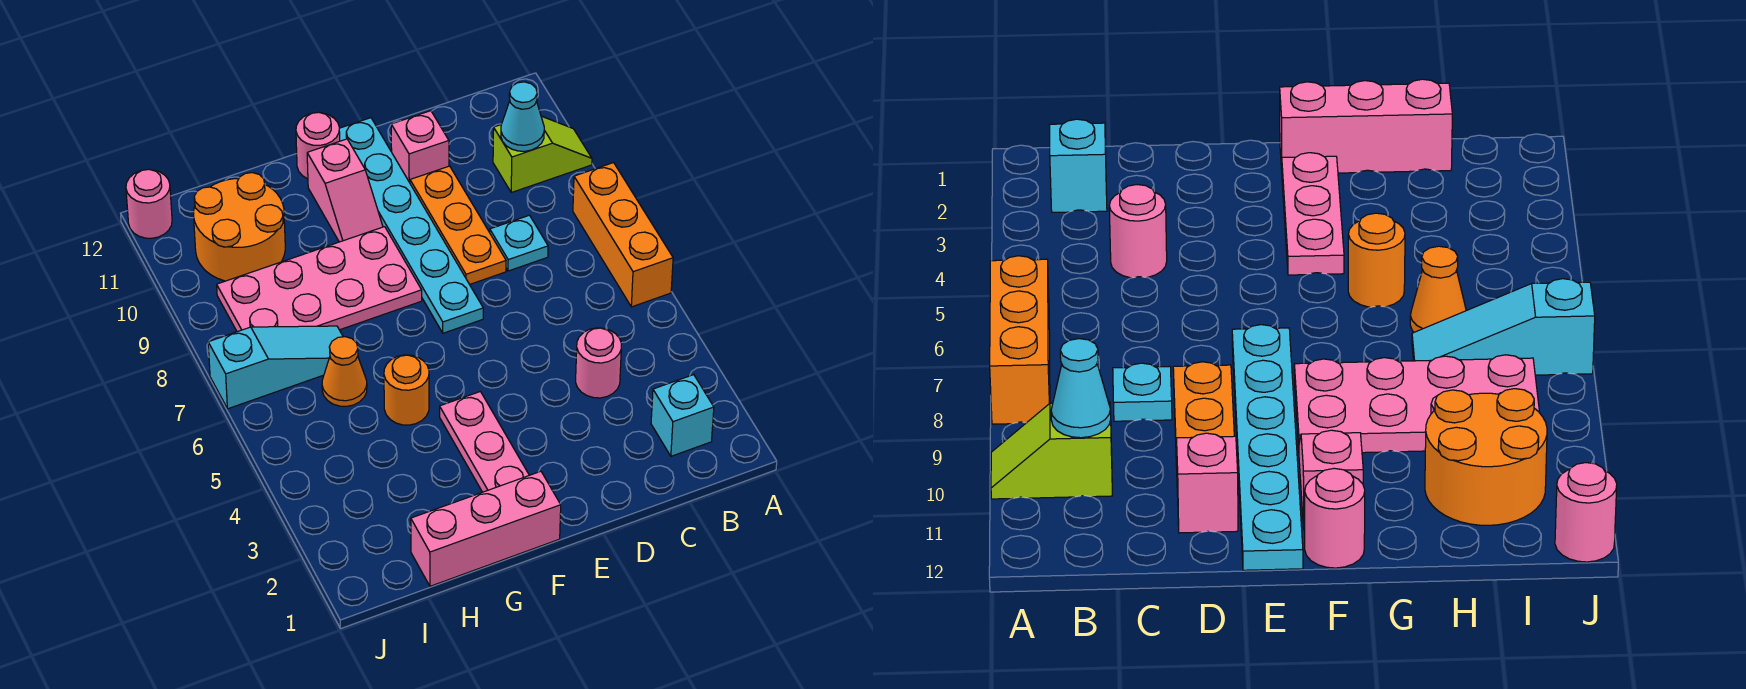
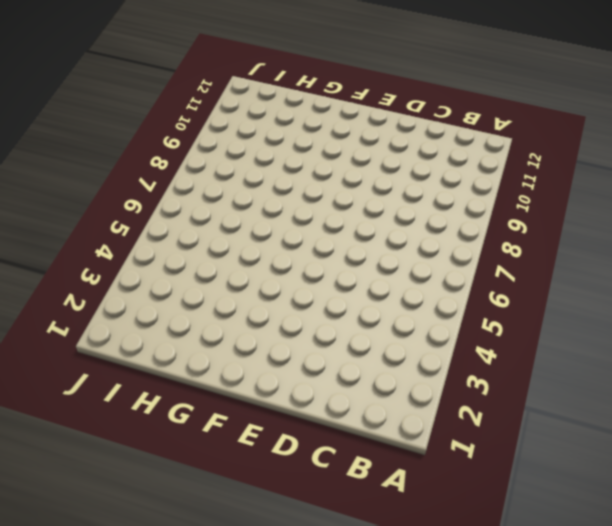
none -> orange 1x3 brick [573,163,673,307]
none -> lime 1x2 slope [493,116,592,192]
none -> cyan 1x1 brick [651,375,714,456]

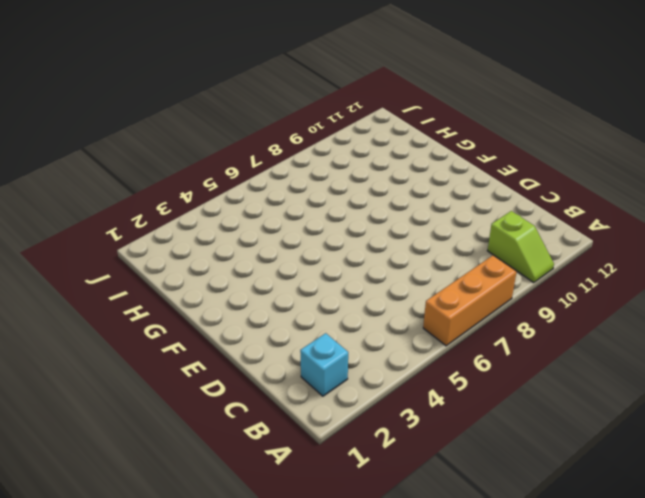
none -> pink 1x1 round brick [576,328,622,398]
none -> cyan 1x1 plate [490,215,548,271]
none -> orange 1x3 plate [410,166,506,284]

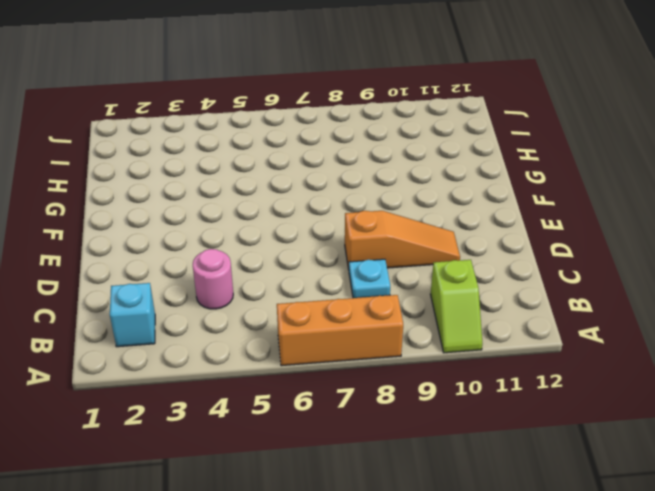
orange 1x3 slope [345,211,460,269] -> orange 1x3 plate [410,166,506,284]
none -> pink 1x1 brick [391,111,449,183]
none -> cyan 1x6 plate [339,118,483,333]
none -> pink 1x3 brick [411,471,561,586]

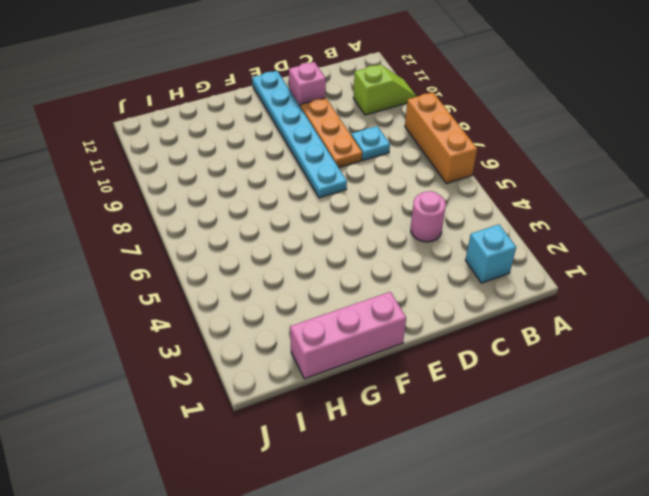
none -> pink 1x3 plate [440,392,529,492]
none -> pink 2x4 plate [217,227,422,332]
none -> pink 1x2 slope [307,139,383,242]

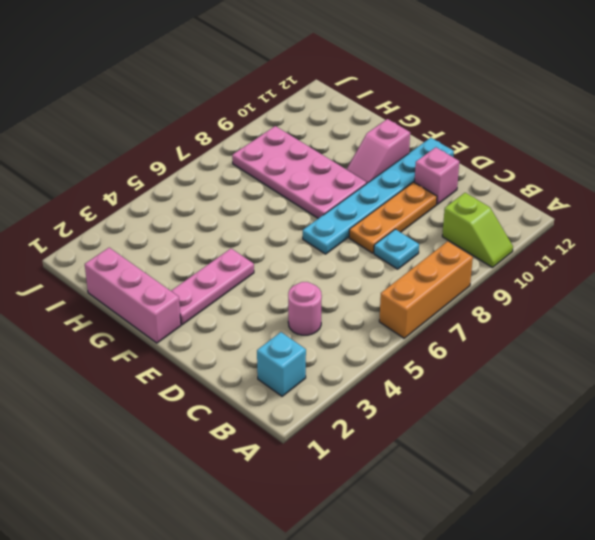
none -> pink 1x1 round brick [296,112,340,179]
none -> orange 1x1 round brick [384,355,429,425]
none -> orange 1x1 cone [322,337,367,406]

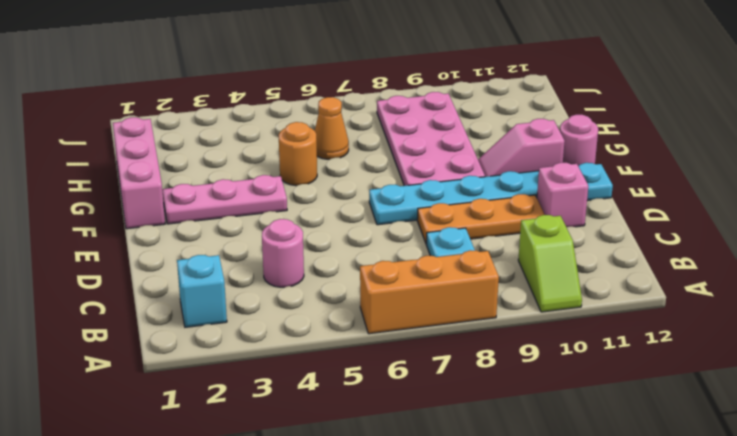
none -> cyan 1x3 slope [208,326,343,409]
none -> orange 2x2 round brick [194,173,285,281]
none -> pink 1x1 round brick [126,169,172,238]

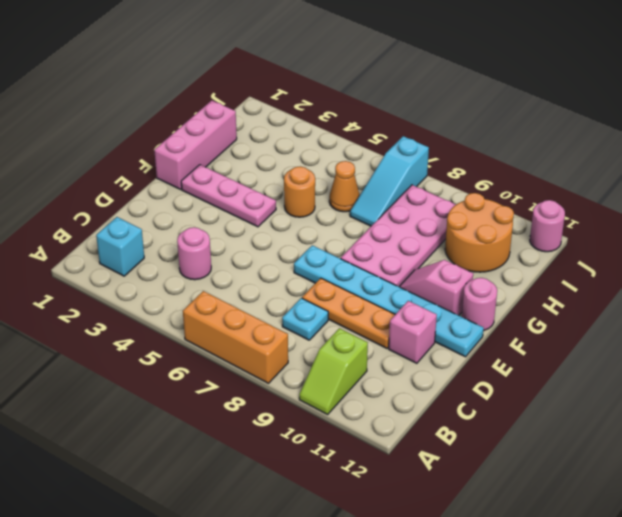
none -> cyan 1x1 cone [501,82,544,151]

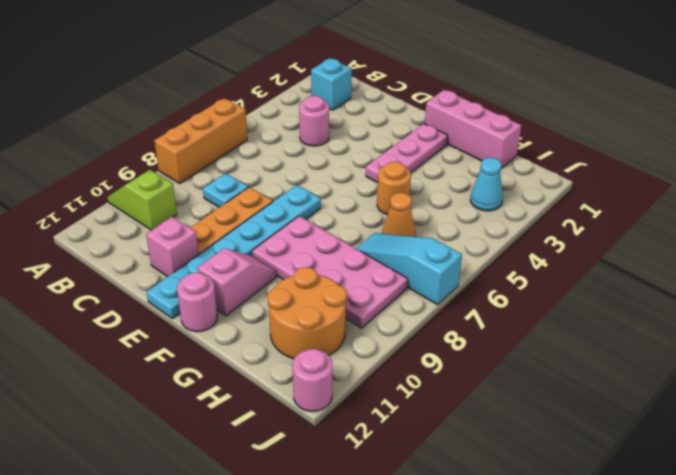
cyan 1x1 cone [470,158,503,211] -> cyan 1x1 cone moved to [501,82,544,151]

